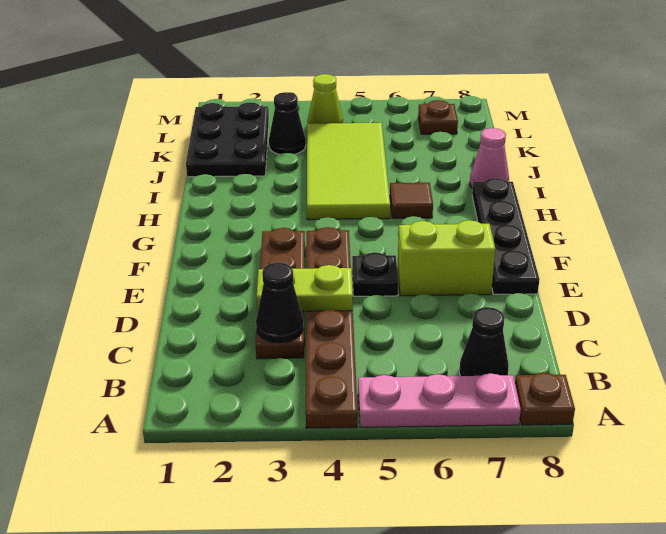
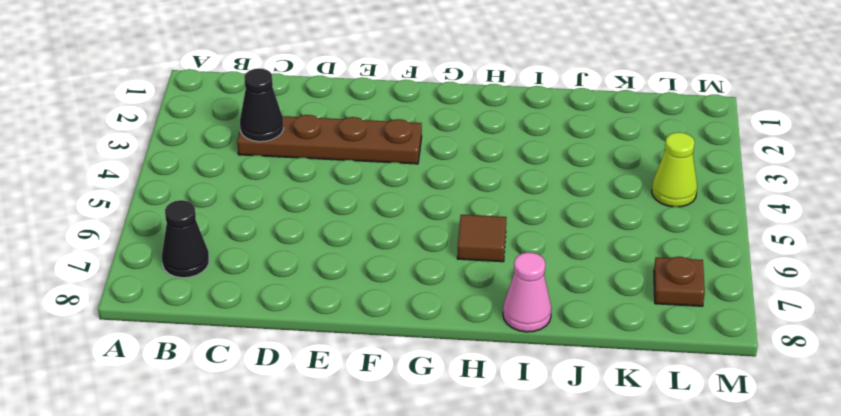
none -> brown 1x6 plate [306,227,358,428]
none -> pink 1x3 plate [358,373,521,427]
none -> brown 1x1 plate [515,373,575,425]

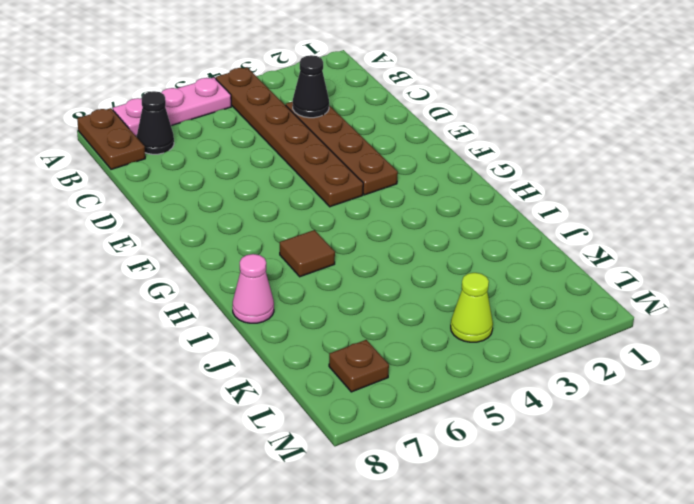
brown 1x2 plate [77,108,145,169] -> brown 1x1 plate [515,373,575,425]
none -> black 1x1 plate [352,252,398,296]
none -> lime 1x2 brick [397,220,495,296]
none -> black 1x4 plate [472,178,540,294]

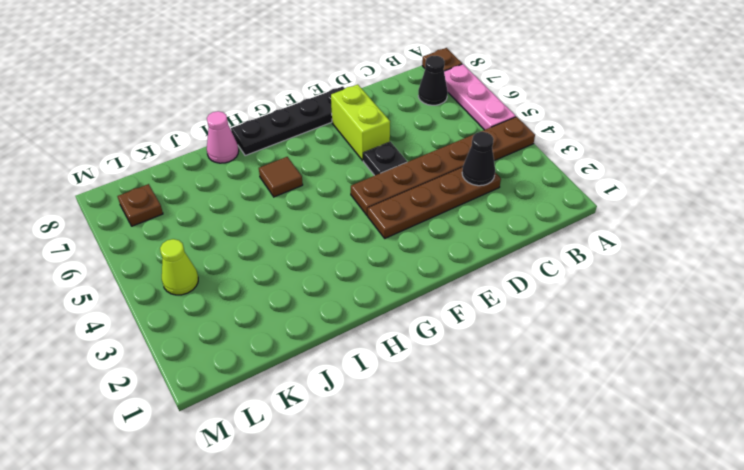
none -> lime 2x4 tile [307,123,390,220]
none -> black 2x3 plate [186,102,269,177]
none -> black 1x1 cone [269,92,306,154]

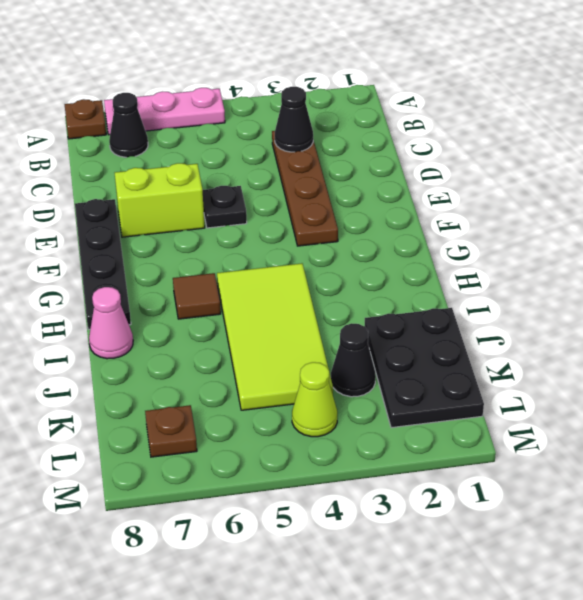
none -> brown 1x6 plate [306,227,358,428]
none -> lime 1x2 plate [257,265,353,312]

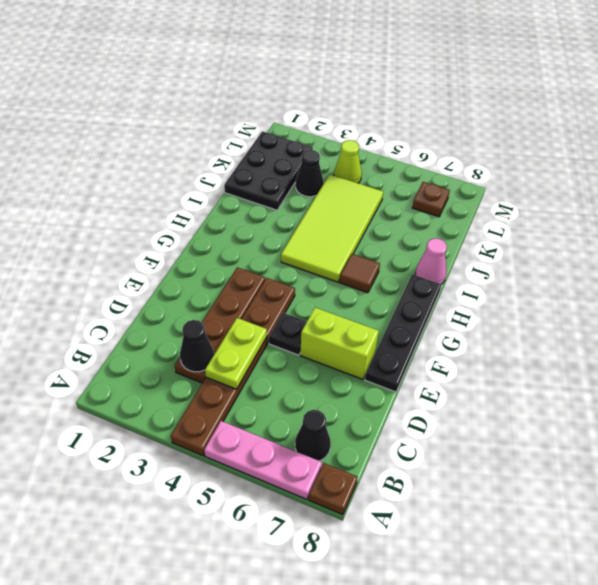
lime 1x2 plate [205,318,267,389] -> lime 1x2 plate turned to [257,265,353,312]

